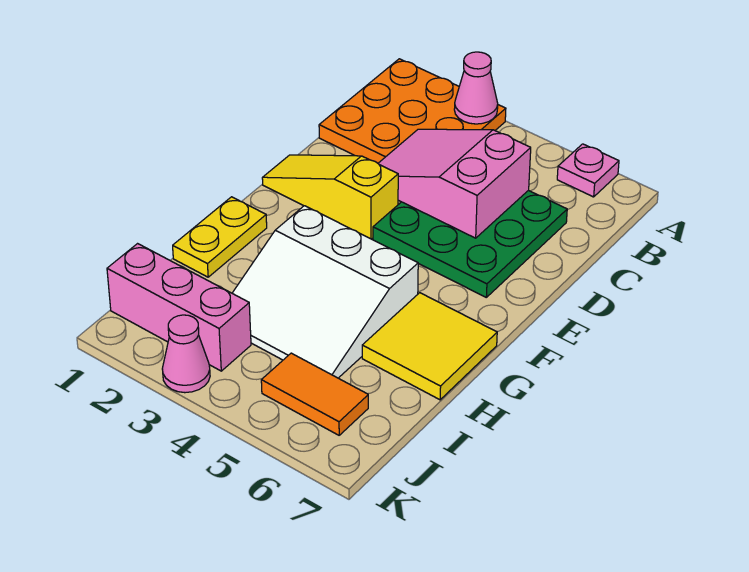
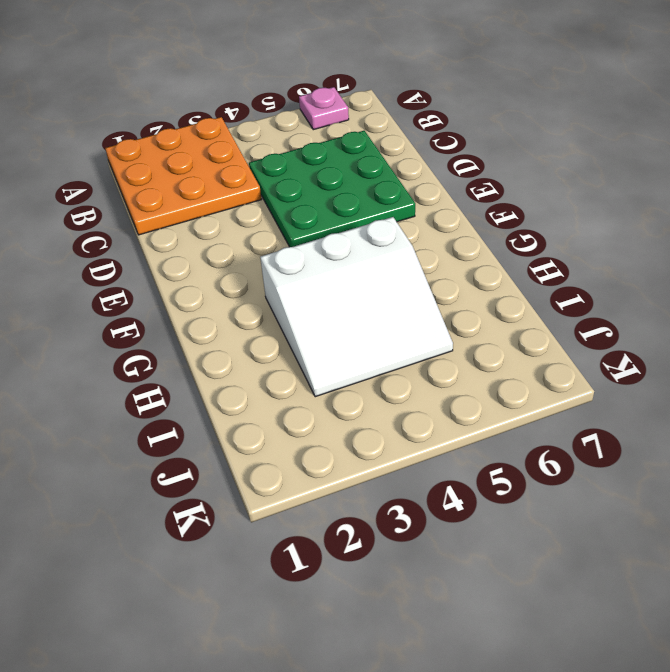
none -> yellow 1x3 slope [262,155,398,239]
none -> yellow 1x2 plate [173,197,267,277]
none -> yellow 2x2 tile [362,293,497,400]

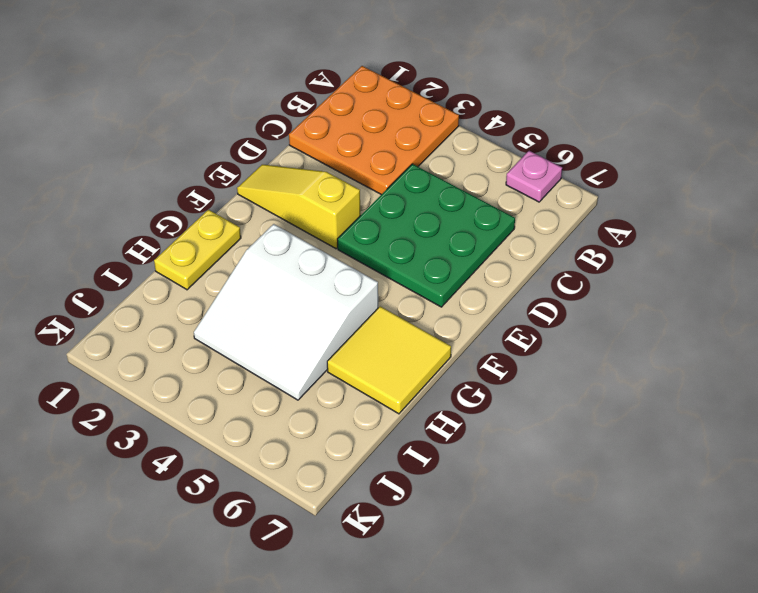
none -> pink 1x3 brick [107,244,251,371]
none -> orange 1x2 tile [261,353,368,435]
none -> pink 1x1 cone [162,315,210,393]

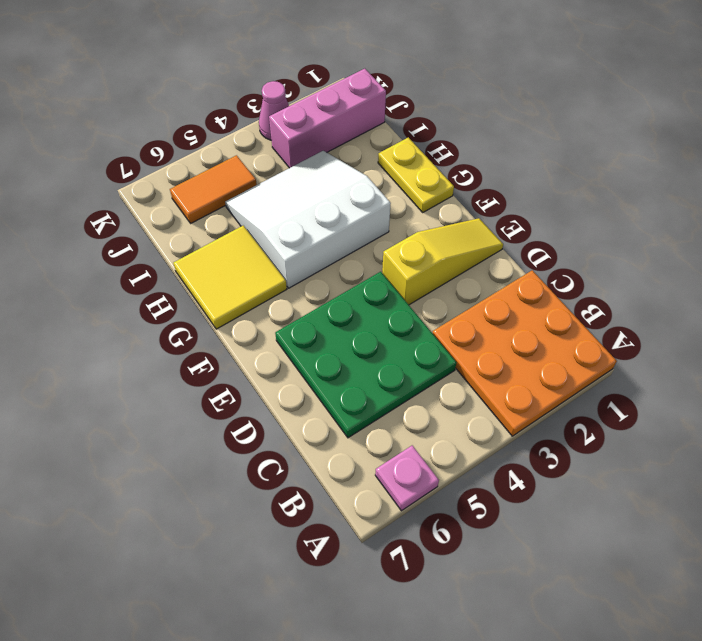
none -> pink 1x1 cone [454,52,498,124]
none -> pink 2x3 slope [378,129,531,238]

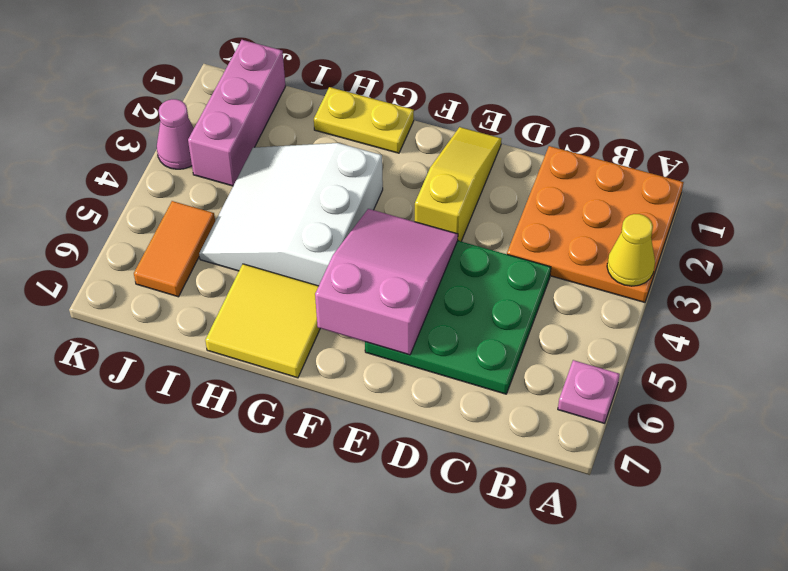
yellow 1x1 cone [607,214,655,286] -> pink 1x1 cone [454,52,498,124]
pink 2x3 slope [315,209,458,355] -> pink 2x3 slope moved to [378,129,531,238]

